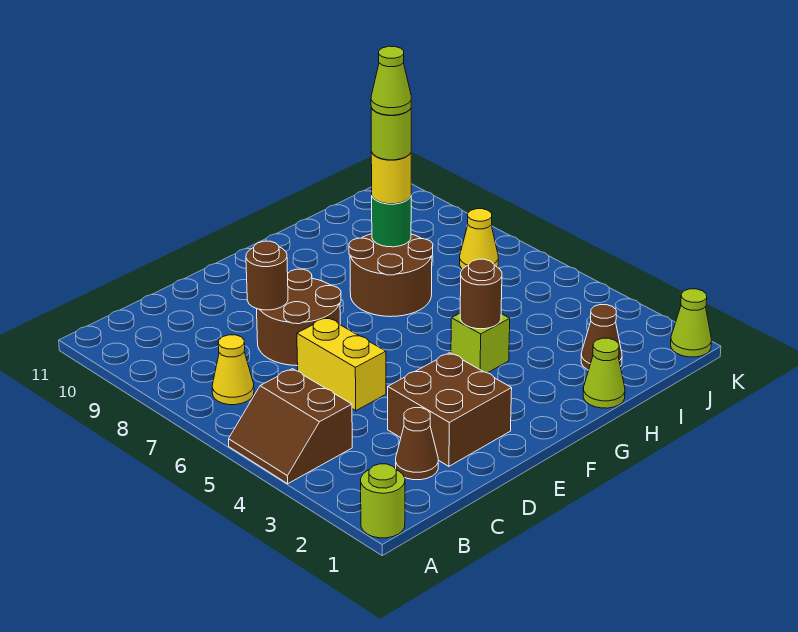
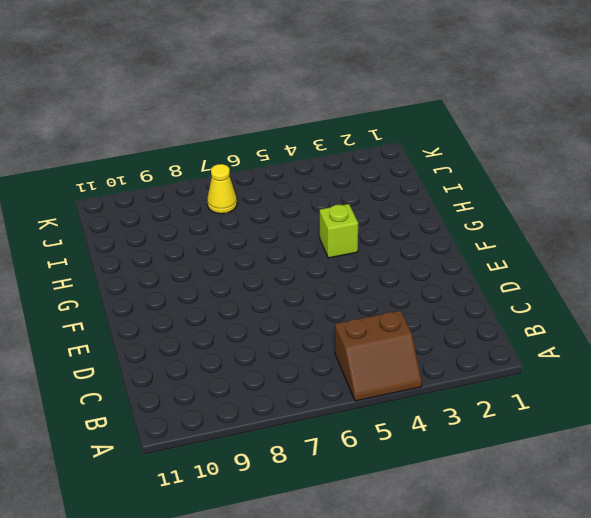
none -> lime 1x1 round brick [361,464,405,538]
none -> yellow 1x1 cone [212,335,254,405]
none -> brown 1x1 cone [396,408,438,480]

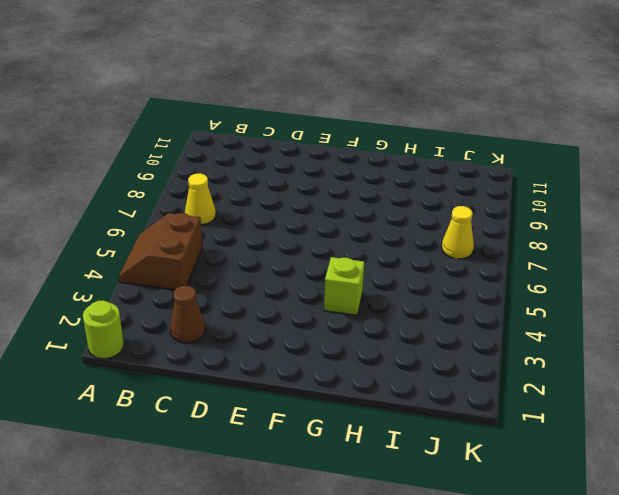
none -> brown 2x2 brick [388,353,512,466]
none -> yellow 1x2 brick [297,318,386,411]
none -> brown 2x2 round brick [257,269,341,366]

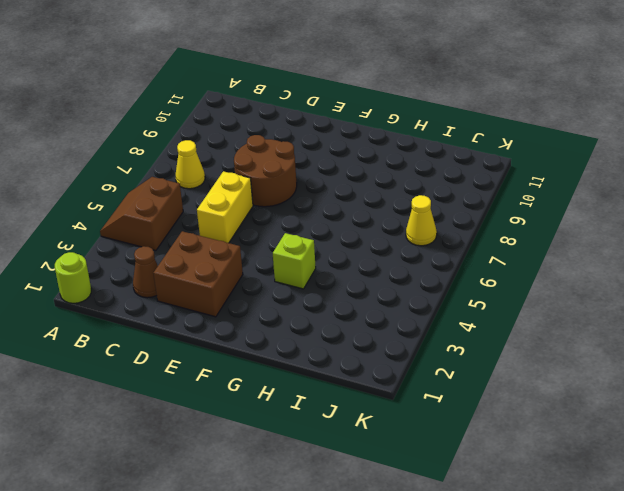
none -> brown 2x2 round brick [349,234,433,317]
none -> lime 1x1 cone [583,338,625,408]
none -> brown 1x1 cone [581,305,622,370]

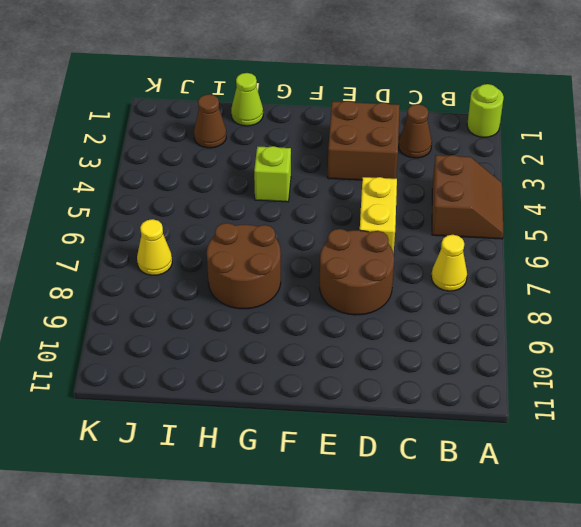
none -> lime 1x1 cone [671,289,712,357]
none -> brown 1x1 round brick [246,241,288,310]
none -> brown 1x1 round brick [460,259,502,329]

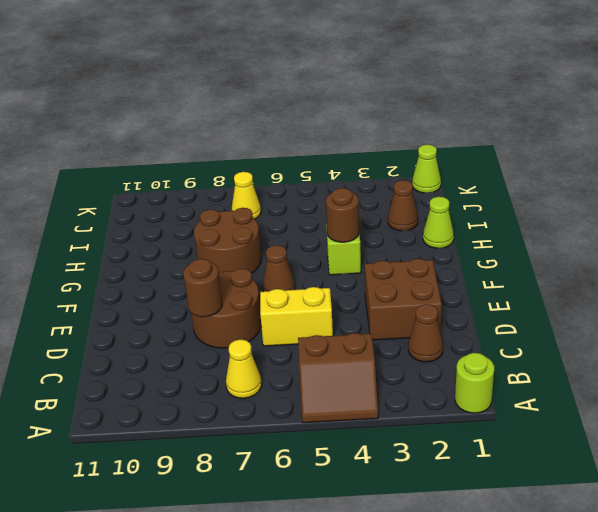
brown 1x1 cone [263,245,295,291] -> none
none -> green 1x1 round brick [372,197,411,247]
none -> yellow 1x1 round brick [371,152,411,204]
none -> lime 1x1 round brick [371,108,411,160]

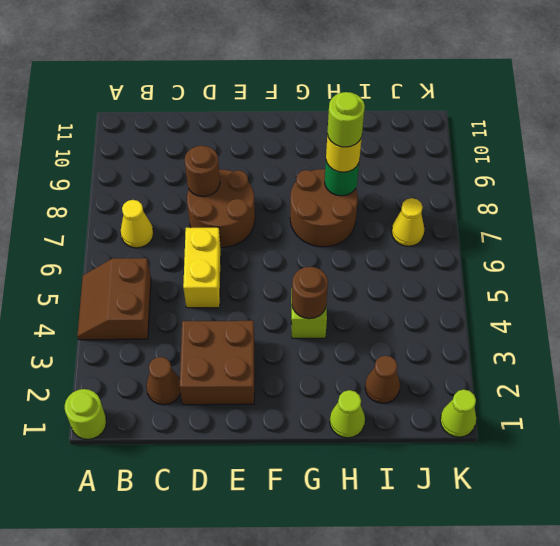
none -> lime 1x1 cone [371,46,411,115]

